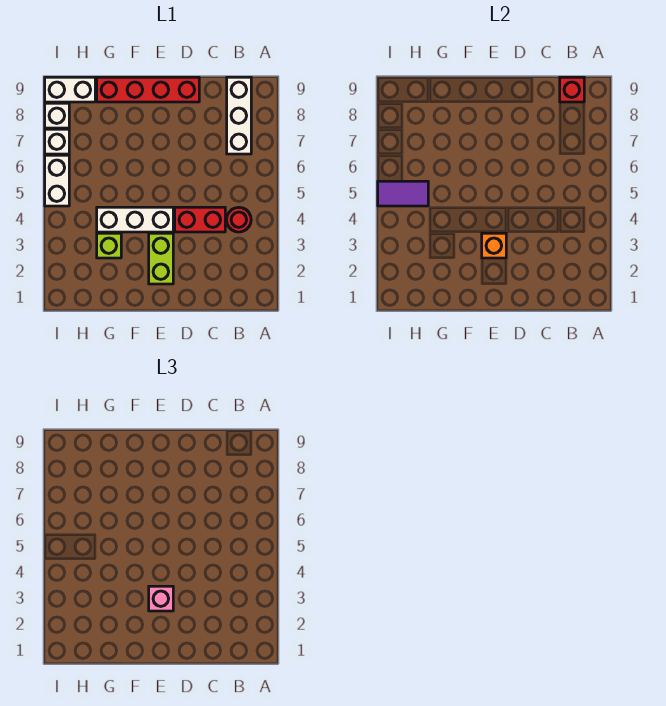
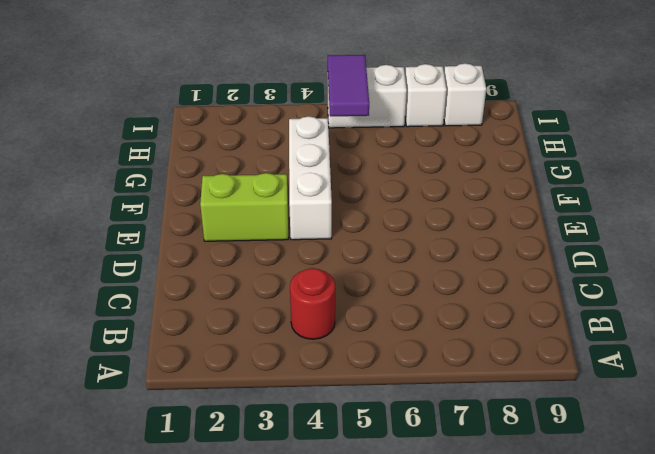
none -> white 1x3 brick [227,77,251,154]
none -> red 1x2 brick [175,207,225,232]
none -> red 1x4 brick [97,77,199,102]

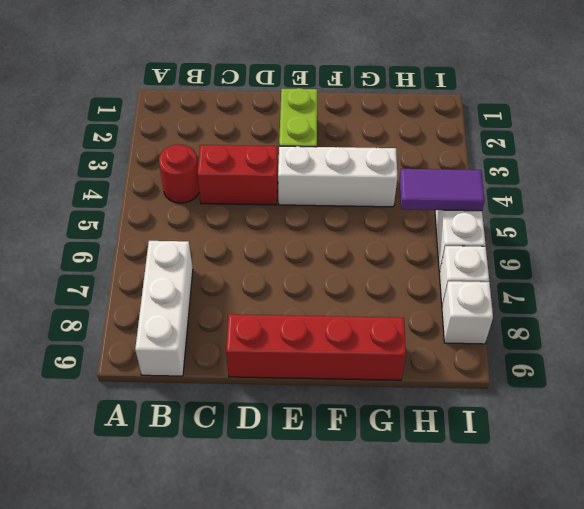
none -> lime 1x1 brick [97,233,121,258]
none -> white 1x2 brick [45,77,95,102]
none -> red 1x1 brick [560,77,584,102]

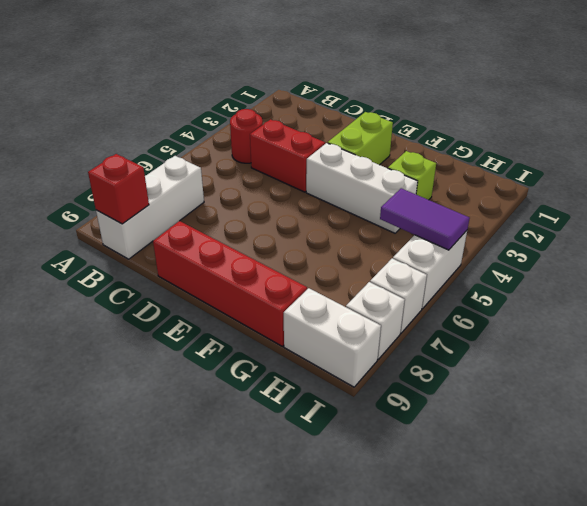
none -> orange 1x1 brick [482,233,506,258]
none -> pink 1x1 brick [149,586,173,611]

